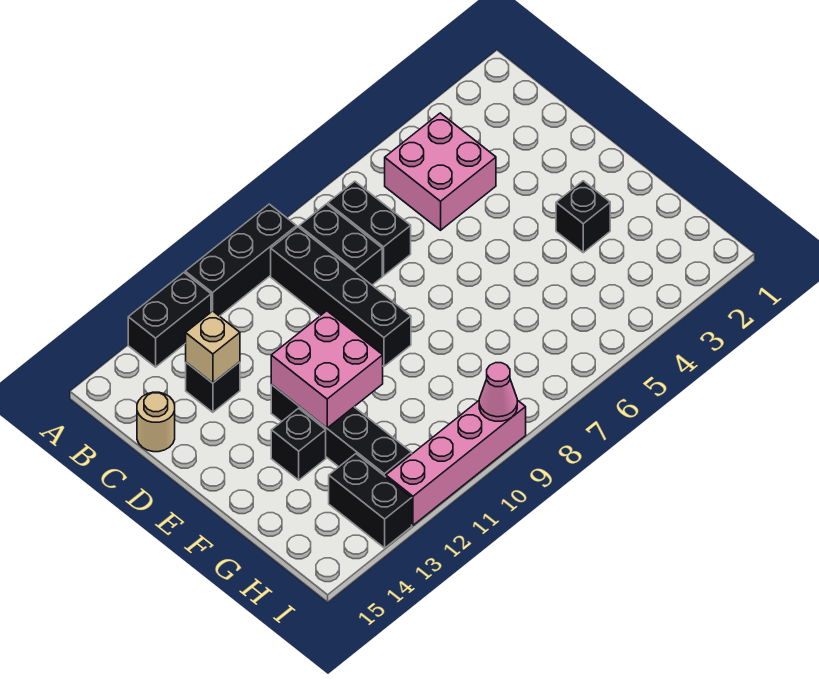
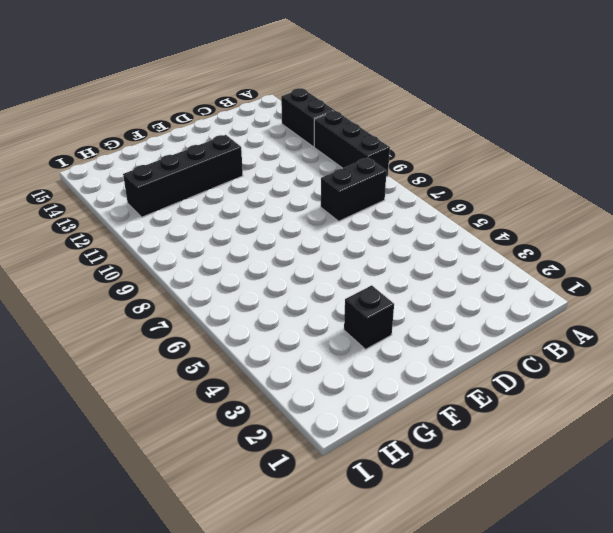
none -> pink 2x2 brick [385,113,496,230]
none -> black 1x2 brick [328,181,411,276]
none -> black 1x4 brick [271,227,411,366]

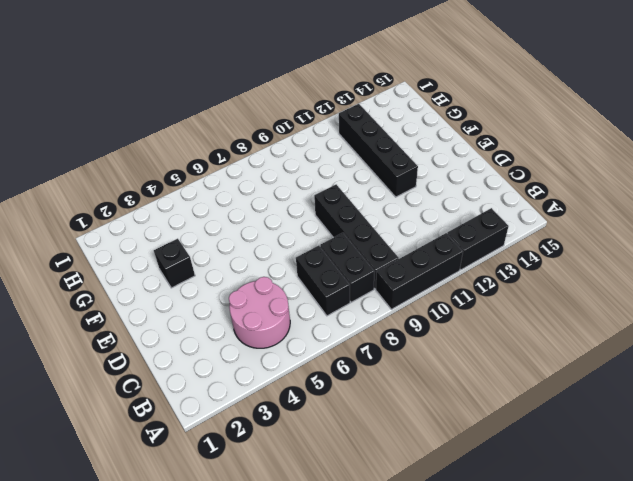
pink 2x2 round brick [229,277,290,348] -> pink 2x2 brick [385,113,496,230]
none -> black 1x1 brick [186,362,240,412]
none -> tan 1x1 round brick [137,392,175,452]
none -> black 1x1 brick [271,408,326,480]

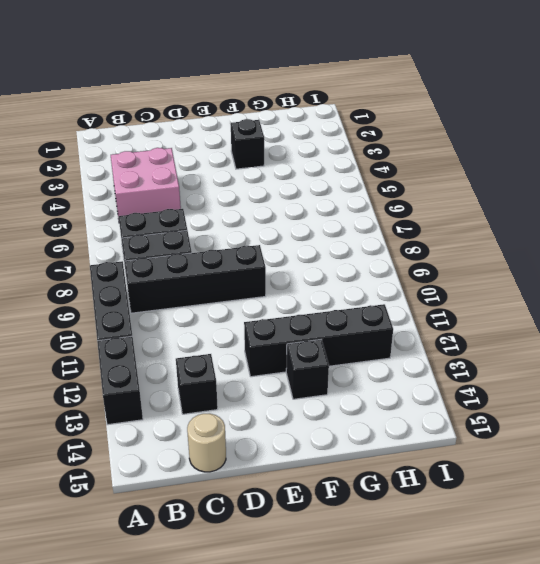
none -> black 1x2 brick [329,454,412,548]
none -> pink 1x4 brick [386,400,526,525]
none -> tan 1x1 brick [186,311,240,383]

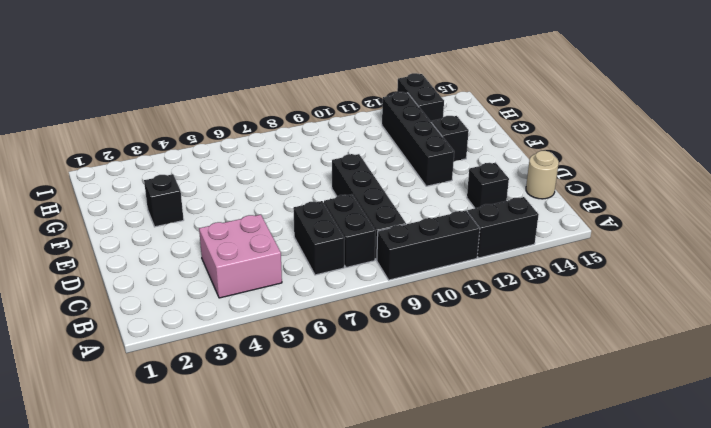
none -> pink 1x4 brick [386,400,526,525]
none -> tan 1x1 brick [186,311,240,383]
none -> pink 2x2 brick [271,311,383,428]

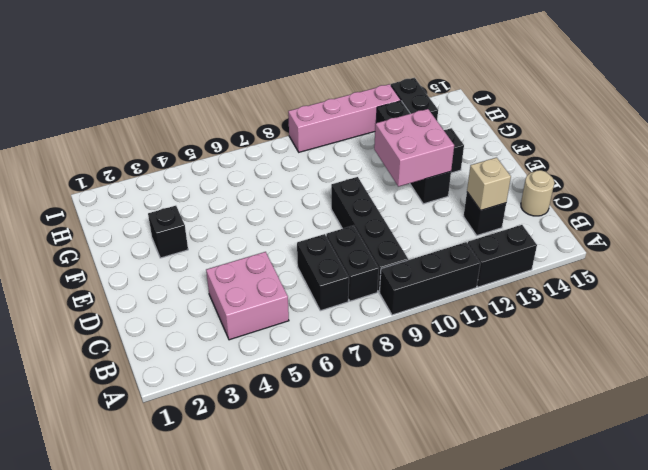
none -> pink 1x1 cone [479,363,517,421]

